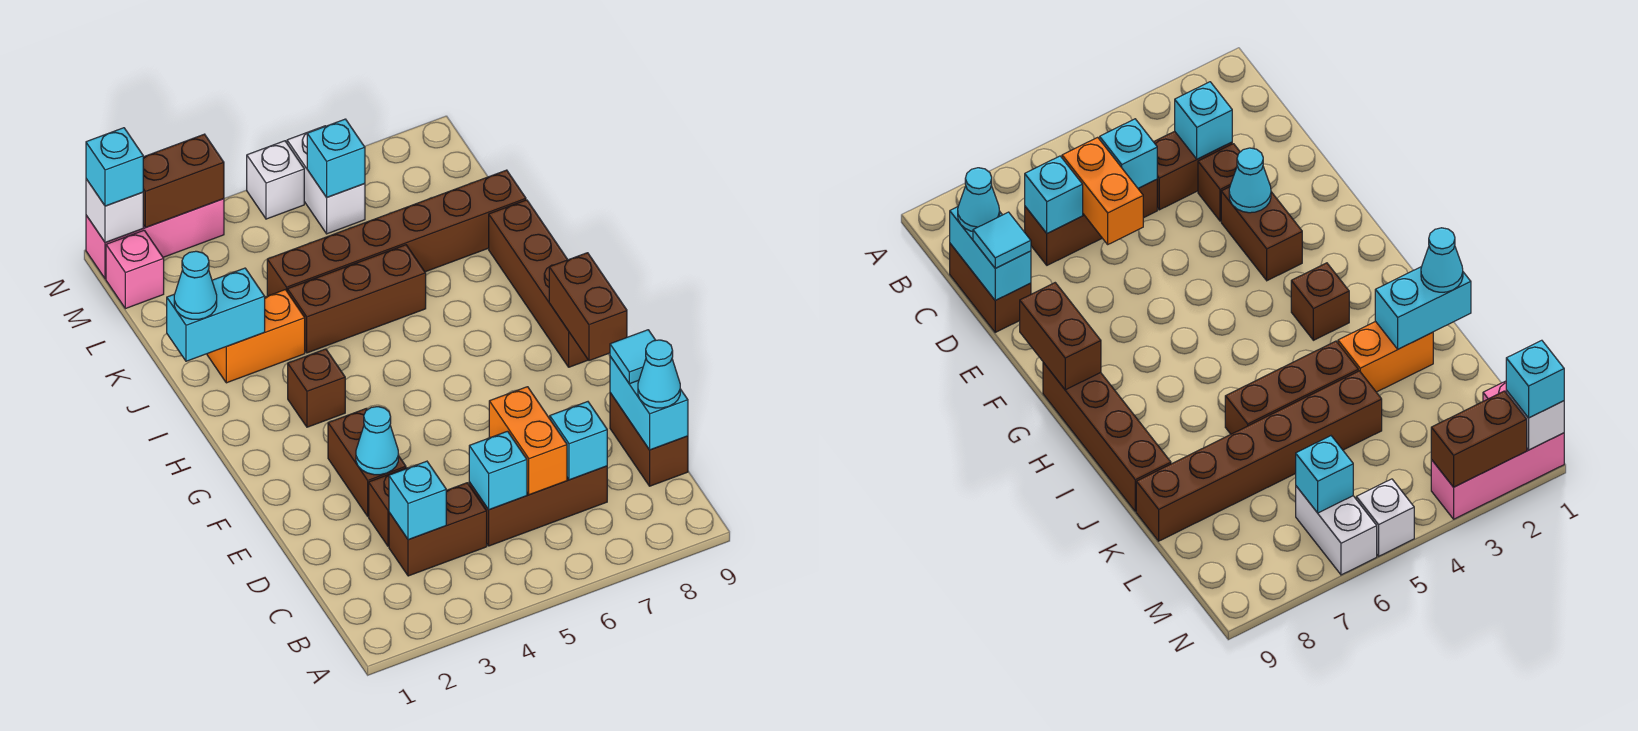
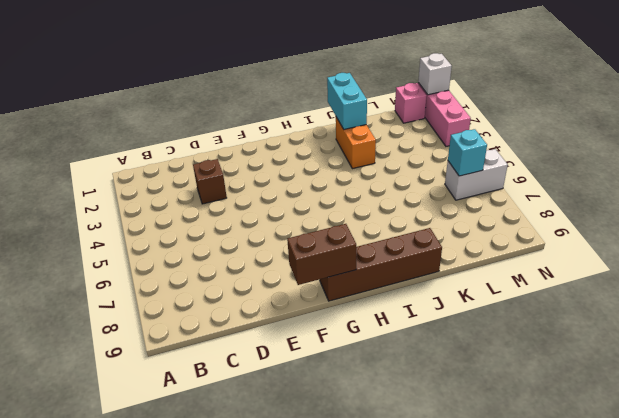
none -> brown 1x2 brick [389,483,487,576]
none -> brown 1x3 brick [469,466,607,546]
none -> brown 1x2 brick [610,393,688,486]

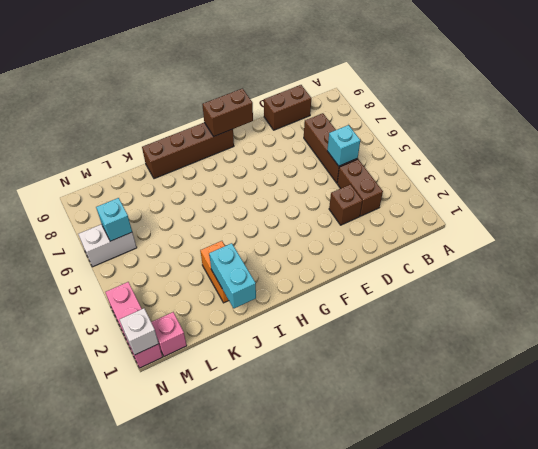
none -> brown 1x2 brick [328,408,406,516]
none -> brown 1x1 brick [288,349,345,427]
none -> brown 1x3 brick [287,245,426,353]

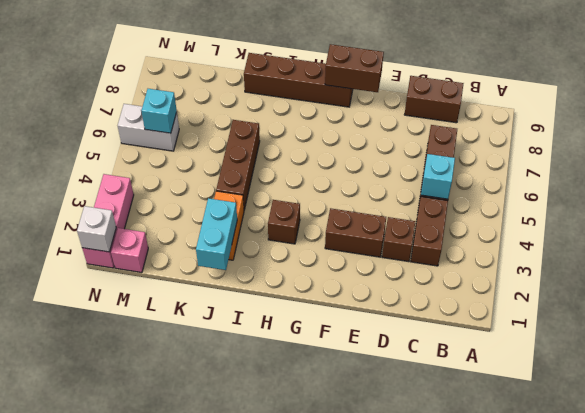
none -> brown 1x6 brick [267,170,526,296]
none -> white 1x1 brick [247,141,304,219]
none -> cyan 1x1 brick [389,461,446,540]

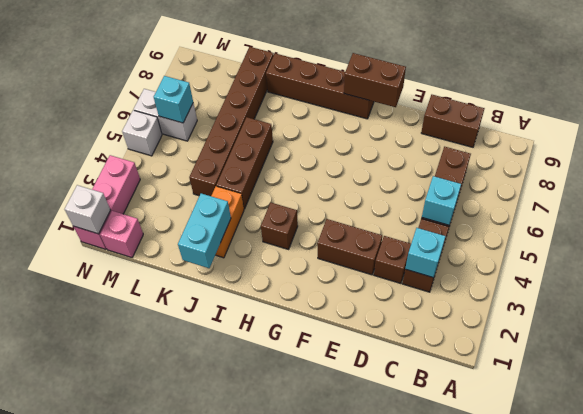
none -> orange 1x2 brick [489,387,567,495]
none -> cyan 1x1 brick [550,402,607,480]
none -> cyan 1x2 brick [610,356,688,450]

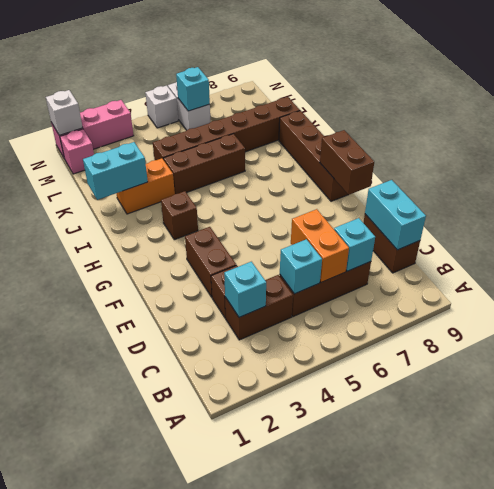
none -> cyan 1x1 cone [356,407,398,475]
none -> brown 1x2 brick [143,134,224,227]
none -> cyan 1x1 cone [638,340,680,408]

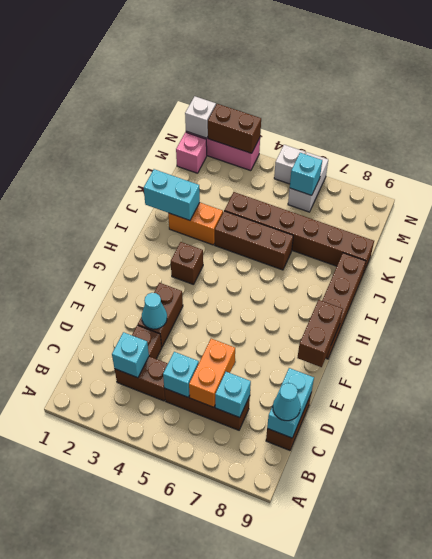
none -> cyan 1x1 tile [610,330,656,384]
none -> cyan 1x1 cone [174,251,217,319]
none -> cyan 1x1 brick [86,128,143,206]

